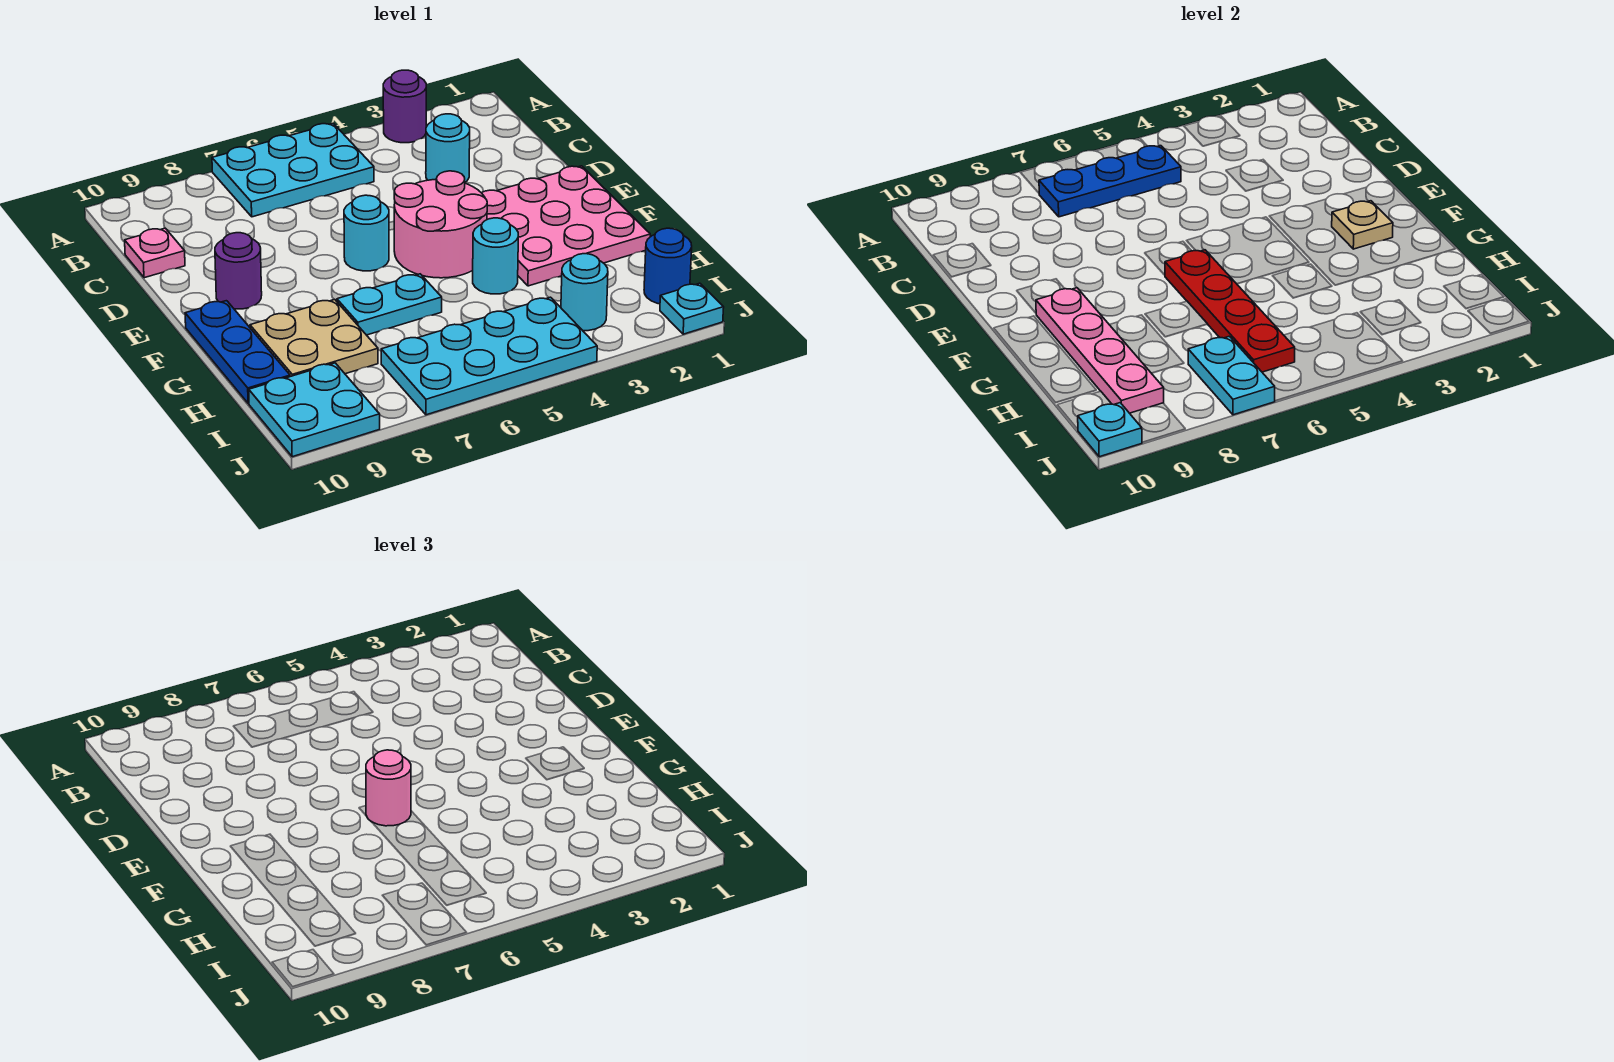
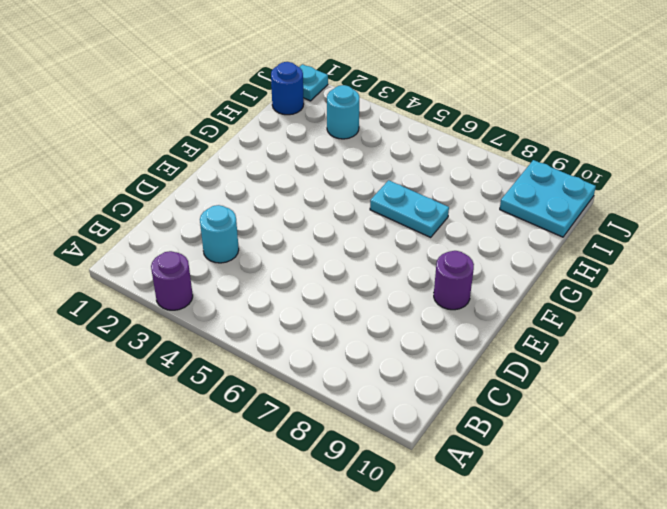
none -> cyan 2x3 plate [212,123,374,217]
none -> pink 1x1 plate [125,228,185,278]
none -> pink 3x3 plate [482,166,650,286]

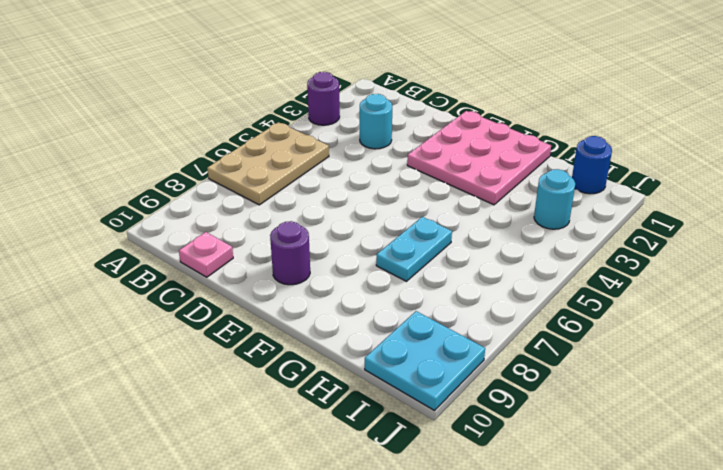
tan 2x3 plate [207,122,329,205] -> cyan 2x3 plate [212,123,374,217]
none -> pink 2x2 round brick [394,171,487,278]
none -> cyan 1x1 round brick [344,195,389,271]
none -> blue 1x3 plate [185,301,290,403]

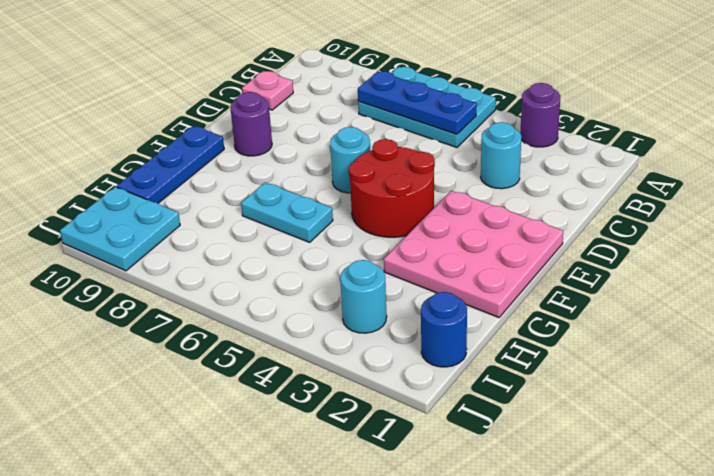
red 2x2 round brick [349,139,435,237] -> pink 2x2 round brick [394,171,487,278]
none -> cyan 1x1 round brick [473,218,518,294]
none -> tan 2x2 plate [250,299,378,377]
none -> cyan 2x4 plate [381,297,597,415]

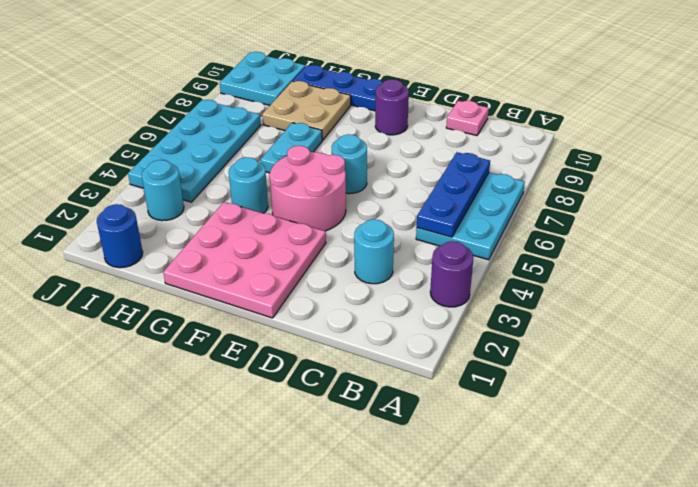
none -> cyan 1x1 plate [660,283,724,334]
none -> tan 1x1 plate [1332,201,1393,249]
none -> red 1x4 plate [1165,250,1295,372]

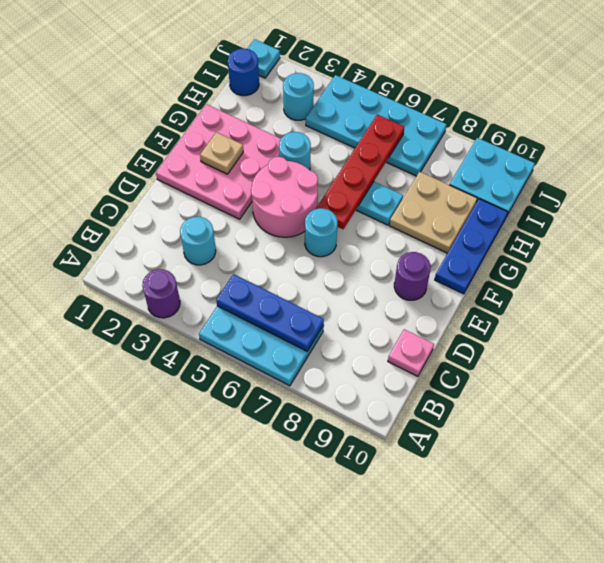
none -> pink 1x4 plate [1036,288,1164,413]
none -> cyan 1x2 plate [1188,336,1275,415]
none -> cyan 1x1 plate [1078,403,1142,457]

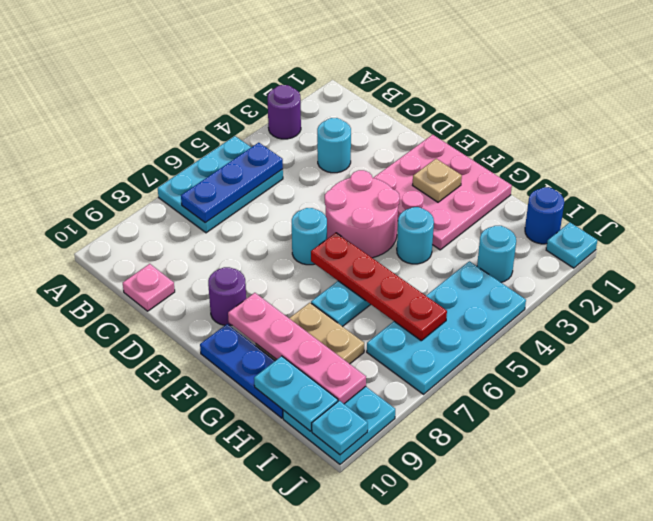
cyan 1x2 plate [254,356,338,431] -> cyan 1x2 plate moved to [1188,336,1275,415]
none -> pink 1x1 round brick [366,750,411,826]

